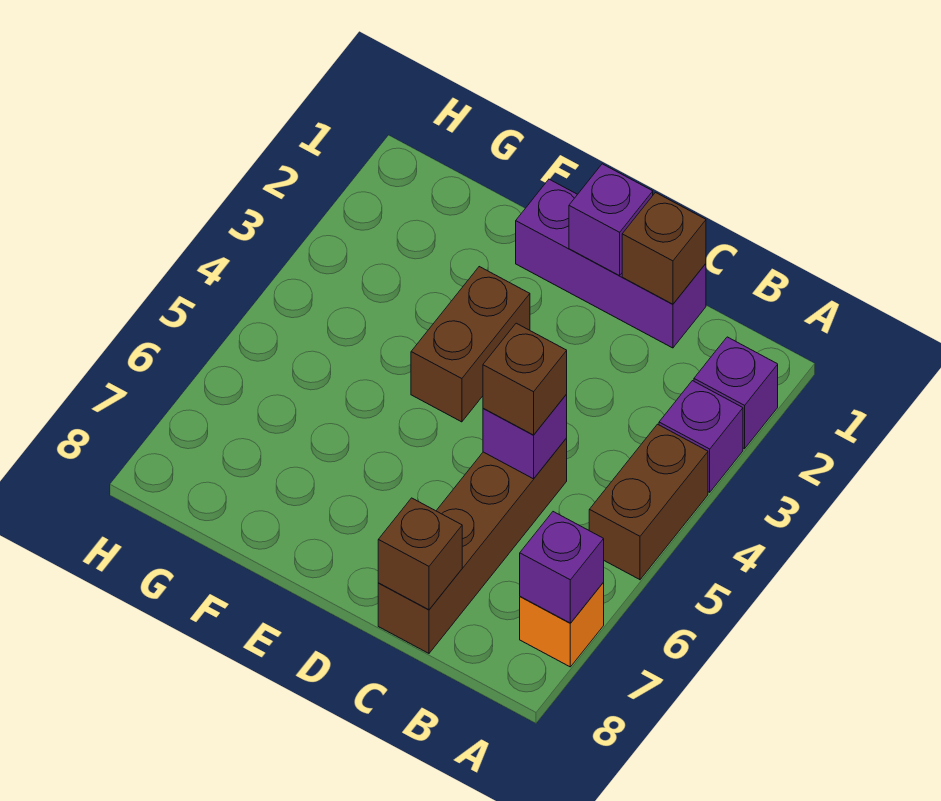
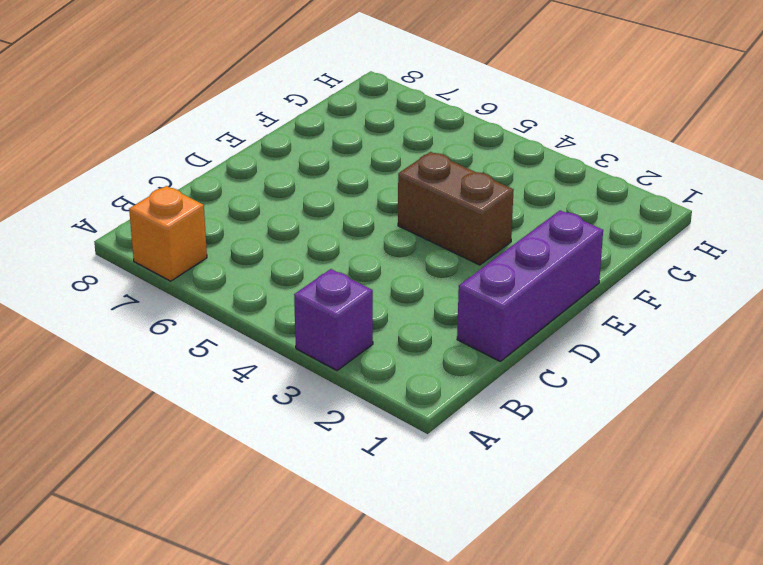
none -> purple 1x1 brick [694,337,778,449]
none -> brown 1x2 brick [589,424,708,580]
none -> brown 1x4 brick [378,438,567,653]

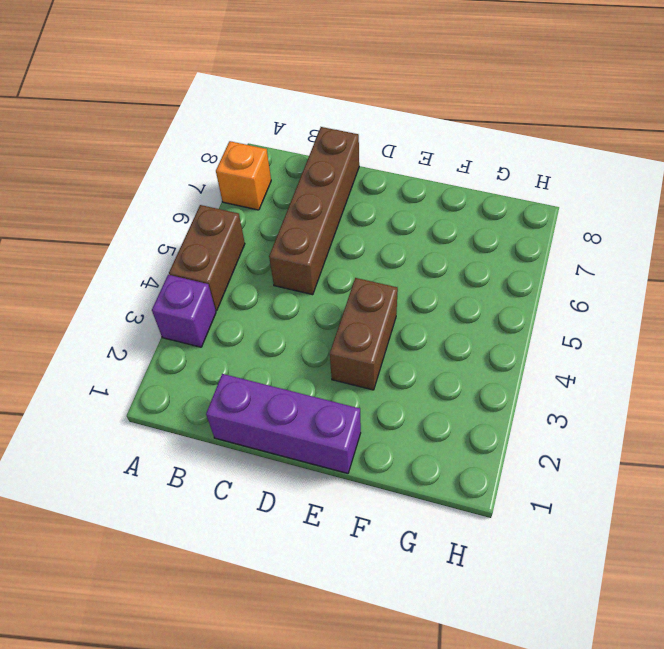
none -> purple 1x1 brick [694,337,778,449]
none -> purple 1x1 brick [520,512,604,623]
none -> brown 1x1 brick [622,193,706,304]

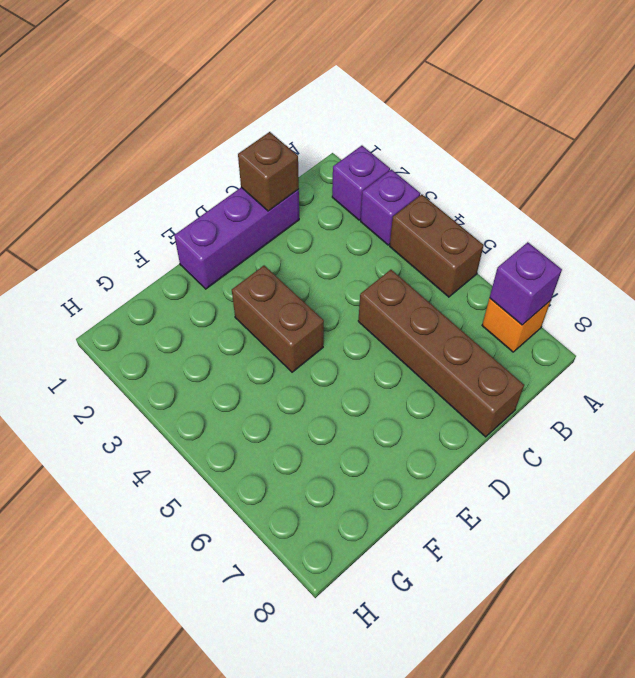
none -> purple 1x1 brick [483,394,567,479]
none -> brown 1x1 brick [378,498,462,610]
none -> purple 1x1 brick [569,164,653,276]

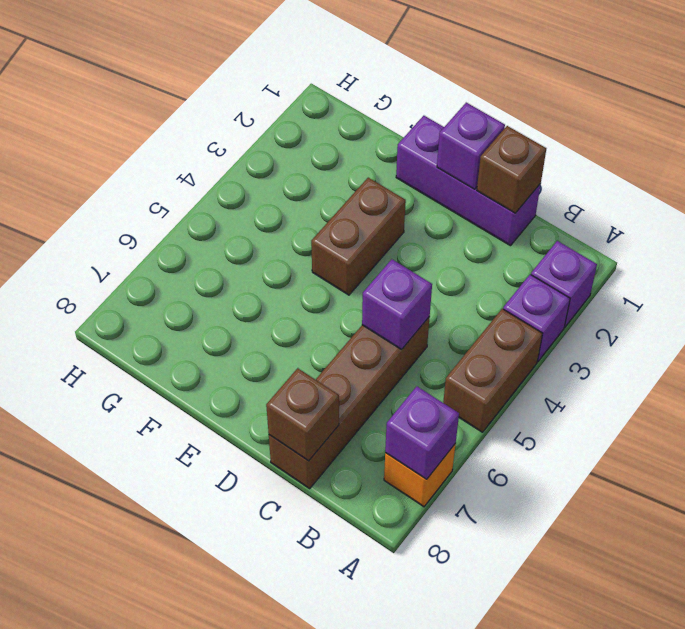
none -> brown 1x1 brick [483,323,567,435]

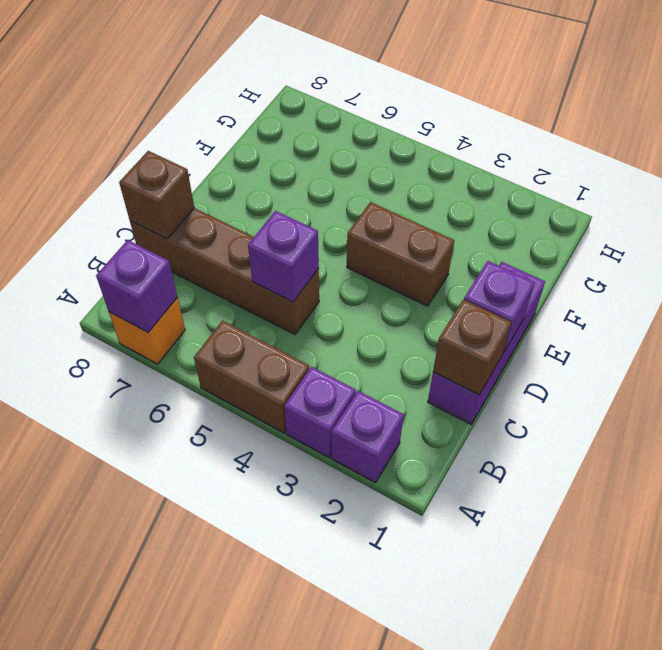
none -> brown 1x1 brick [483,323,567,435]

